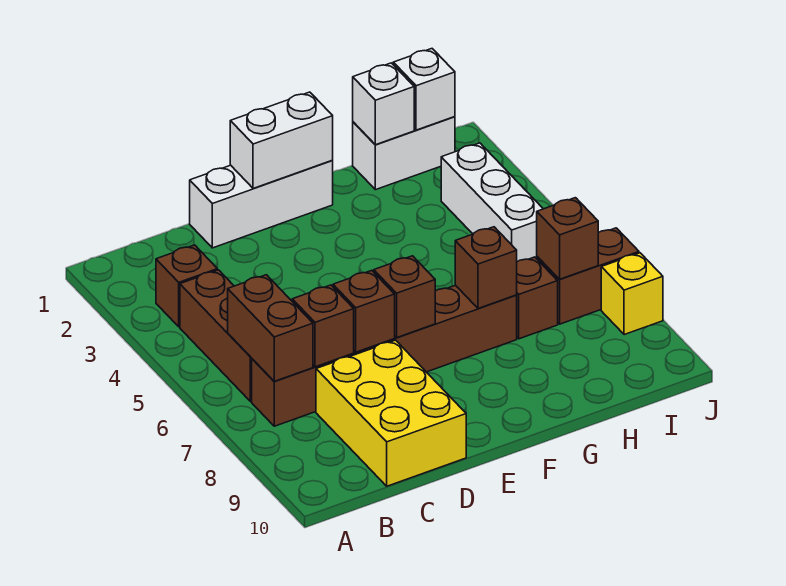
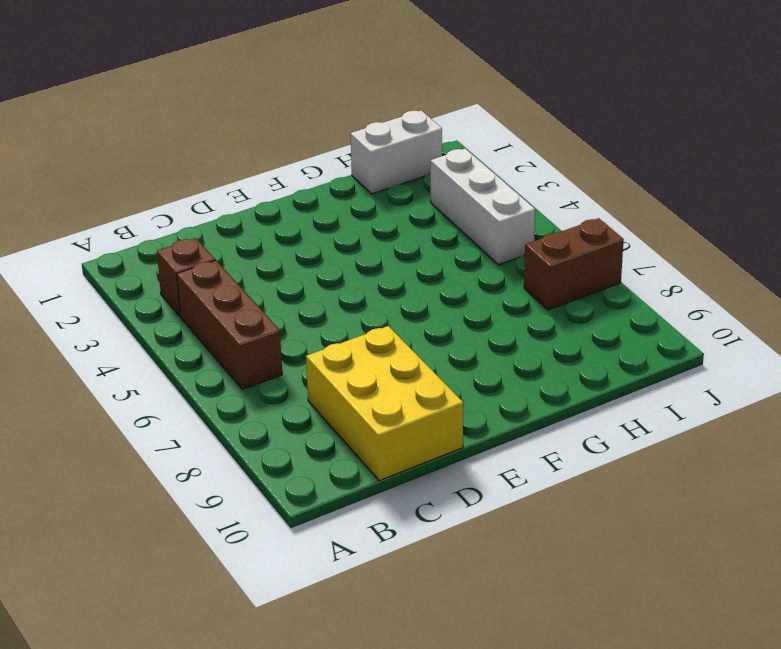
none -> brown 1x6 brick [252,285,517,426]
none -> white 1x3 brick [190,161,333,248]
none -> brown 1x1 brick [517,257,558,339]

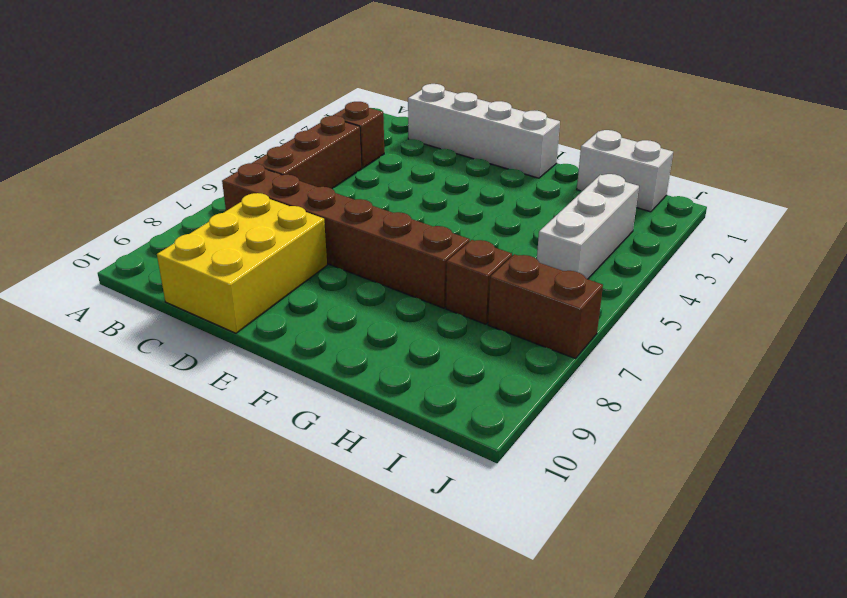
white 1x4 brick [408,84,560,178] -> white 1x3 brick [190,161,333,248]
none -> yellow 1x1 brick [601,253,663,335]
none -> brown 1x2 brick [228,275,313,381]
none -> brown 1x1 brick [292,285,354,367]

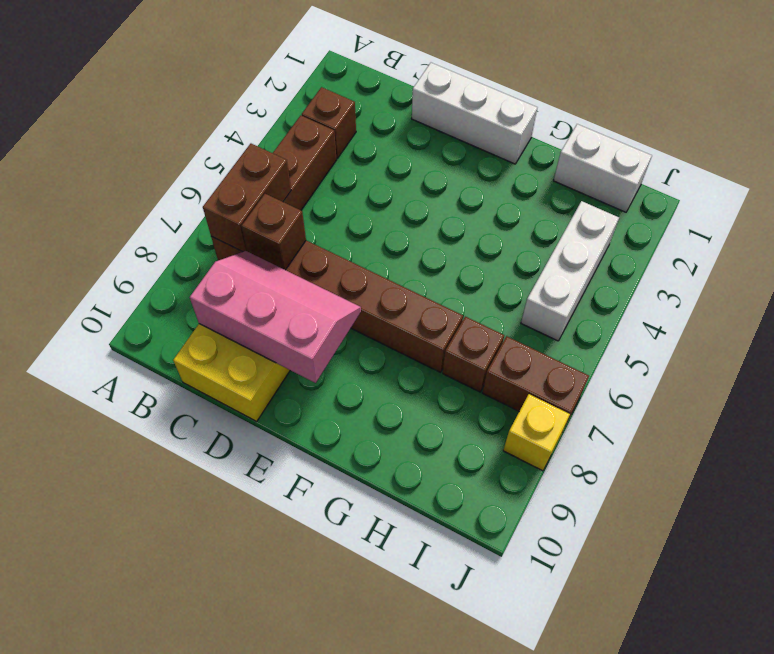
pink 2x3 slope [190,251,361,383] -> none
none -> brown 1x1 brick [333,270,395,352]
none -> white 1x2 brick [230,92,333,188]
none -> brown 1x1 brick [374,256,435,337]

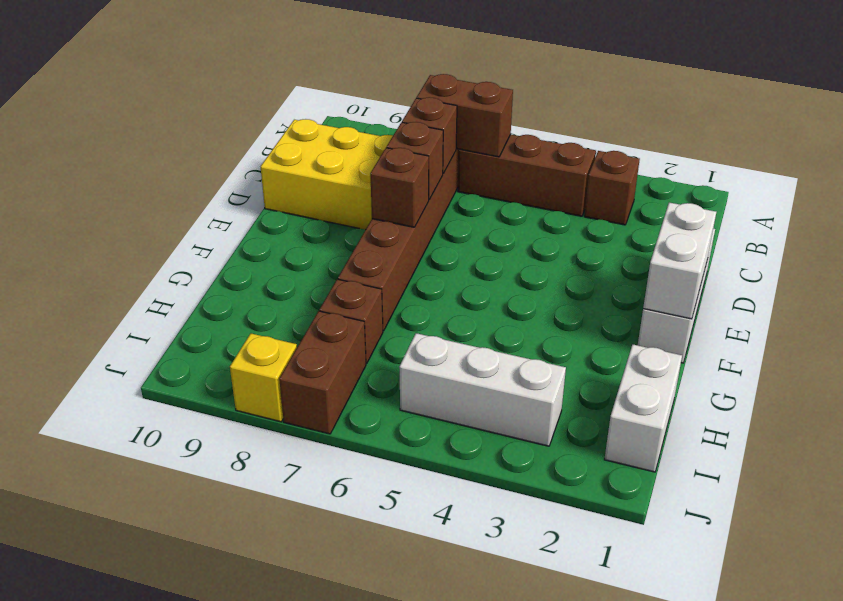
none -> brown 1x1 brick [455,227,517,308]
none -> white 1x1 brick [353,63,414,145]
none -> white 1x1 brick [393,49,455,130]

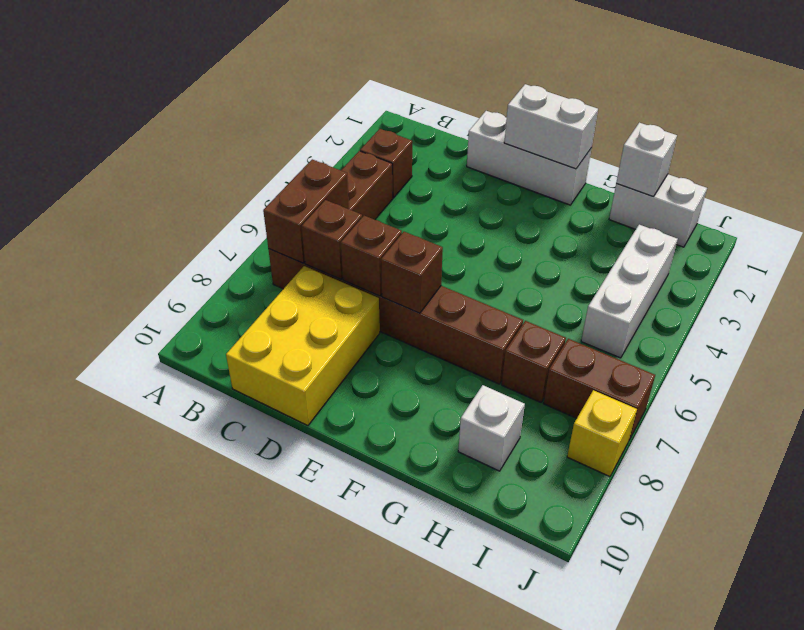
white 1x1 brick [458,385,525,471] -> white 1x1 brick moved to [393,49,455,130]
none -> brown 1x1 brick [455,227,517,308]
none -> brown 1x1 brick [537,198,598,279]

